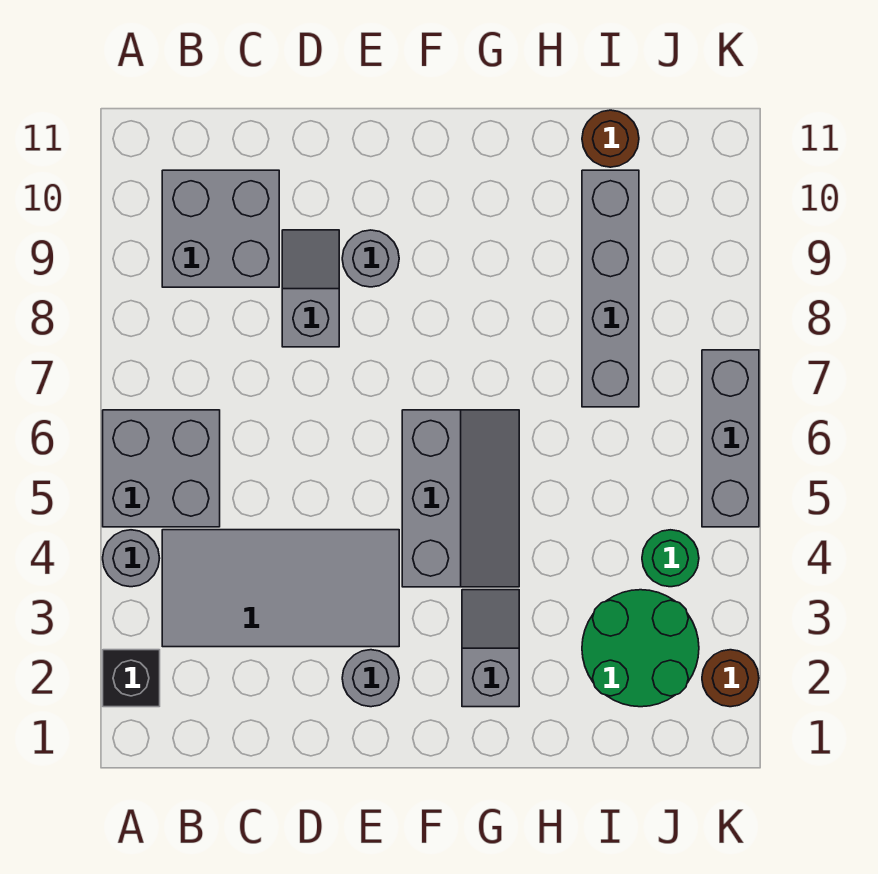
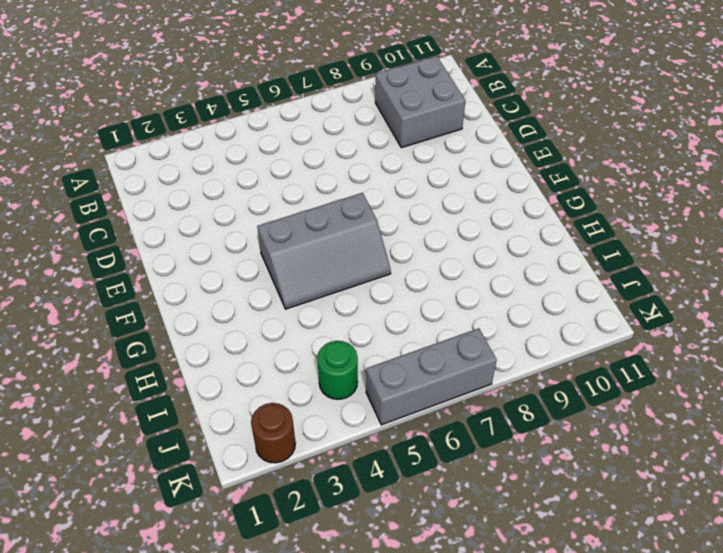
none -> black 1x1 brick [103,650,160,707]
none -> grey 1x1 round brick [103,530,160,587]
none -> grey 2x2 brick [103,410,220,527]

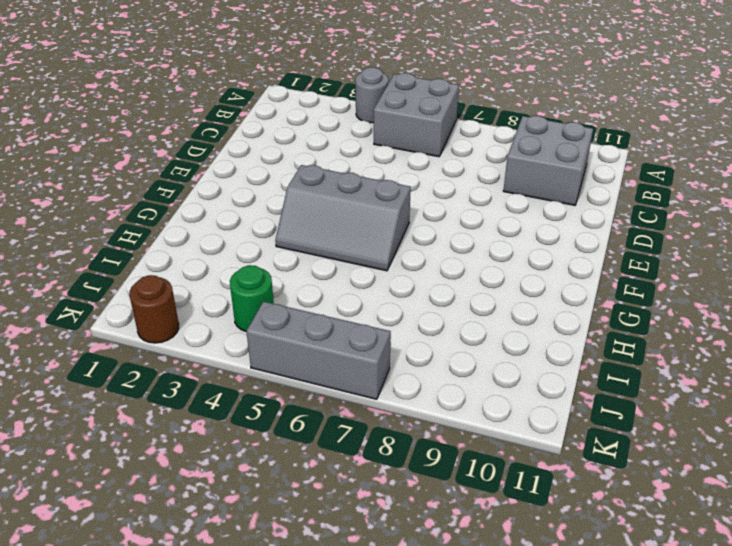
none -> black 1x1 brick [103,650,160,707]
none -> grey 2x4 tile [162,530,399,647]
none -> grey 1x2 slope [282,230,339,347]

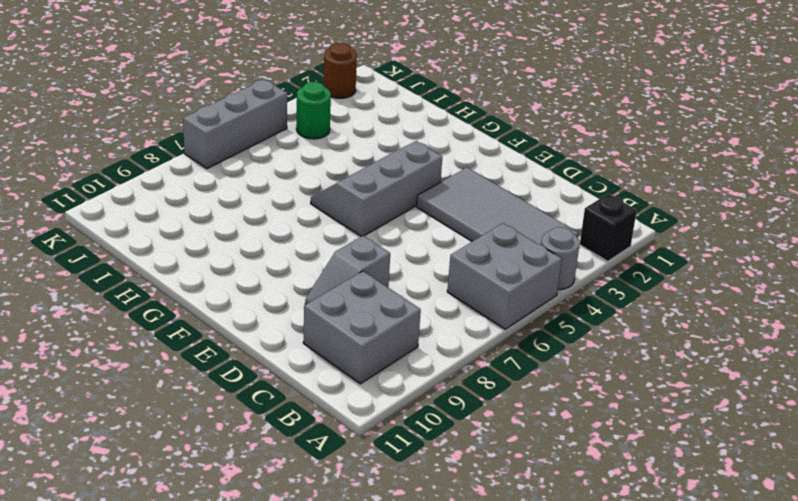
none -> grey 1x1 round brick [342,650,399,707]
none -> grey 1x1 round brick [342,230,399,287]
none -> grey 1x2 slope [462,590,519,707]

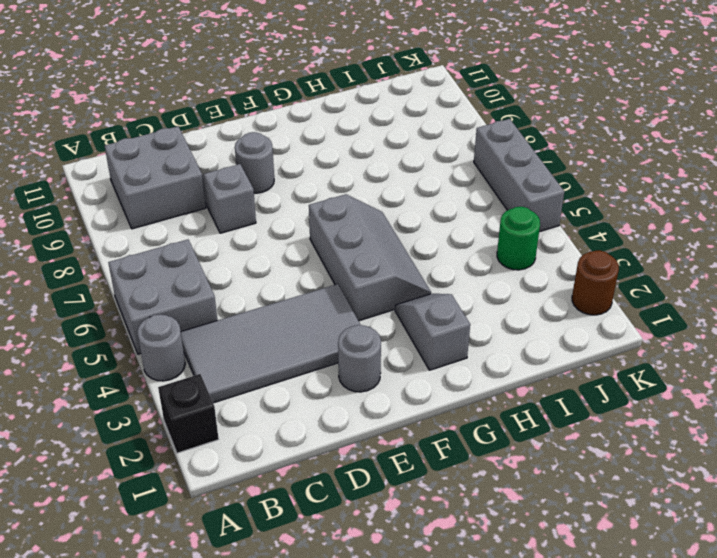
none -> green 2x2 round brick [582,590,699,707]
none -> grey 1x4 brick [582,170,639,407]
none -> brown 1x1 round brick [582,110,639,167]

